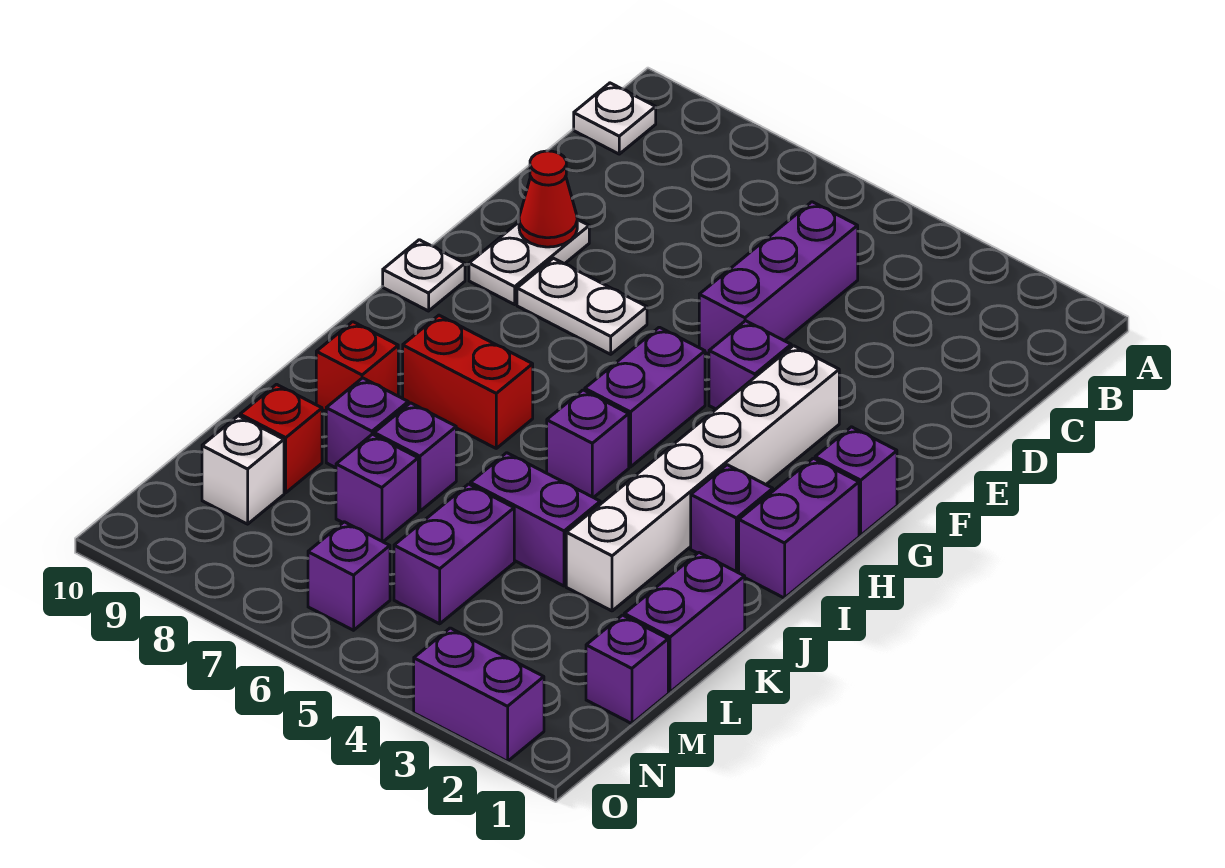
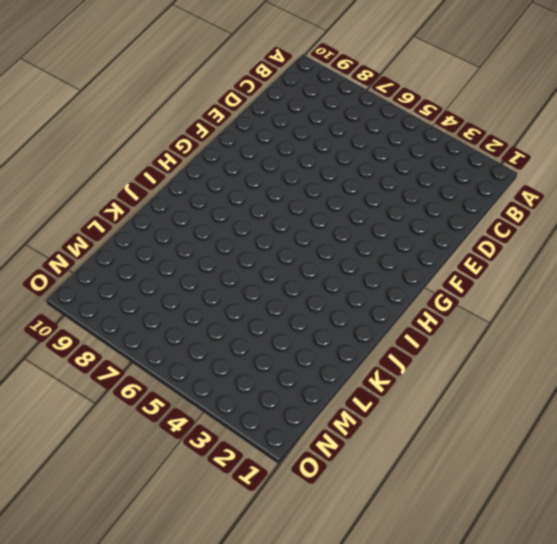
none -> white 1x1 plate [574,83,656,154]
none -> purple 1x3 brick [699,202,858,354]
none -> white 1x2 plate [469,219,589,304]

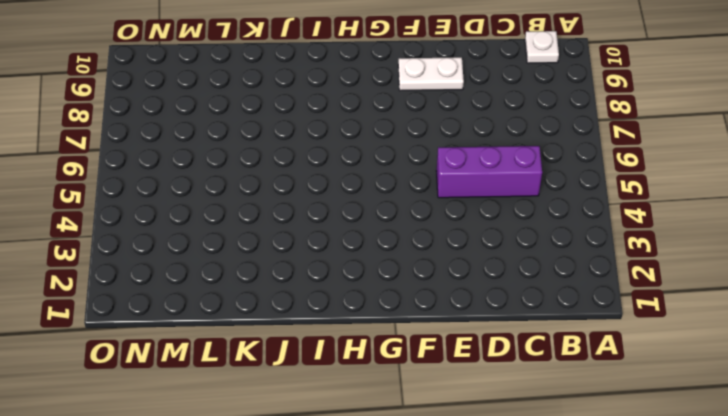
none -> white 1x6 brick [566,346,839,611]
none -> purple 1x1 brick [709,321,791,409]
none -> white 1x2 plate [517,258,647,354]

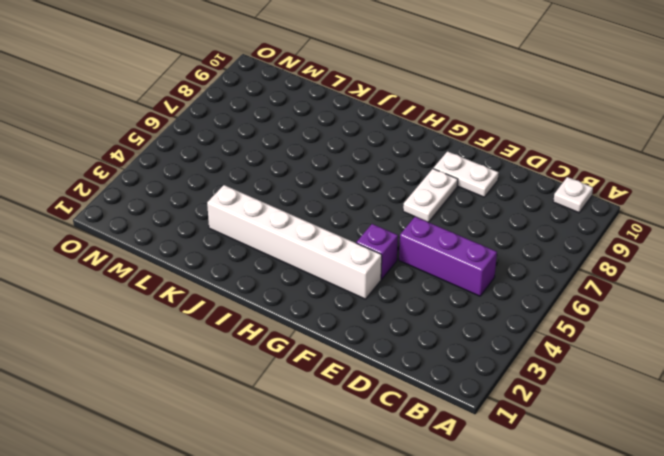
none -> purple 1x1 brick [815,427,897,535]
none -> purple 1x2 brick [585,327,705,467]
none -> white 1x1 plate [383,240,465,311]

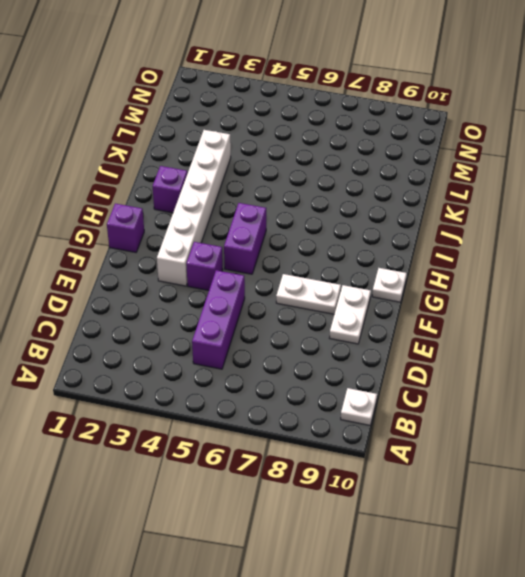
none -> purple 1x2 brick [739,458,859,598]
none -> purple 1x1 brick [547,390,629,498]
none -> red 1x2 brick [403,315,533,448]

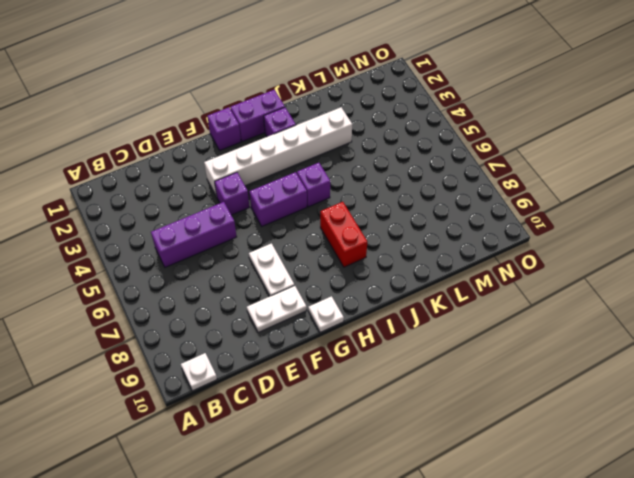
none -> red 1x1 brick [316,322,398,411]
none -> purple 1x2 brick [624,553,745,692]
none -> purple 1x2 brick [470,453,600,586]

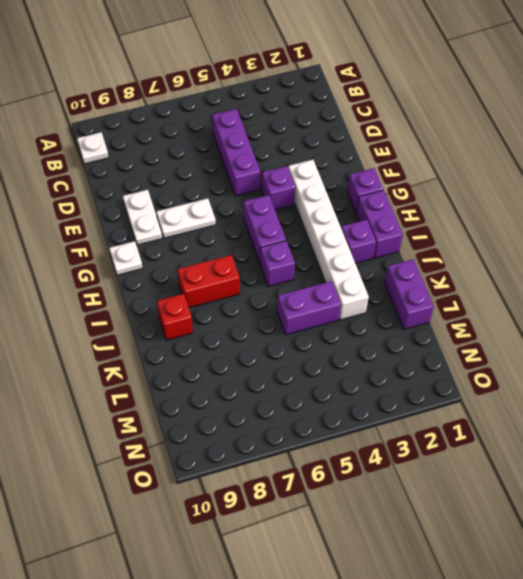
none -> purple 1x1 brick [374,403,456,511]
none -> purple 1x1 brick [326,378,408,468]
none -> purple 1x2 brick [394,484,514,624]

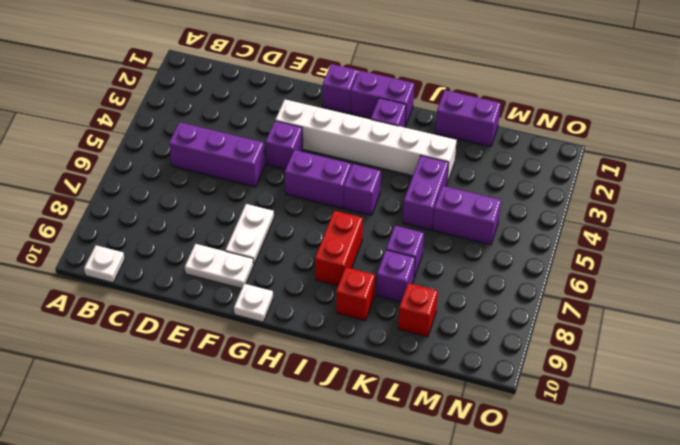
none -> purple 1x1 brick [336,434,418,542]
none -> purple 1x1 brick [586,615,668,724]
none -> white 1x1 brick [202,416,284,524]

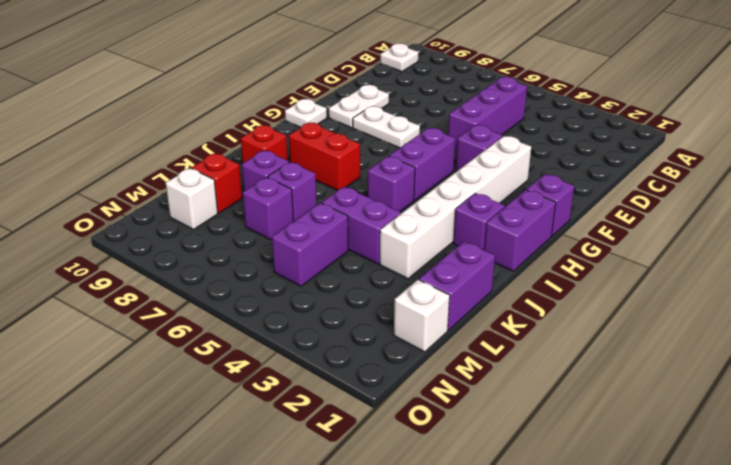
white 1x1 brick [394,280,450,352] -> purple 1x1 brick [586,615,668,724]
none -> purple 1x1 brick [308,522,390,630]
none -> purple 1x2 brick [414,628,544,761]
none -> red 1x1 cone [519,151,577,247]

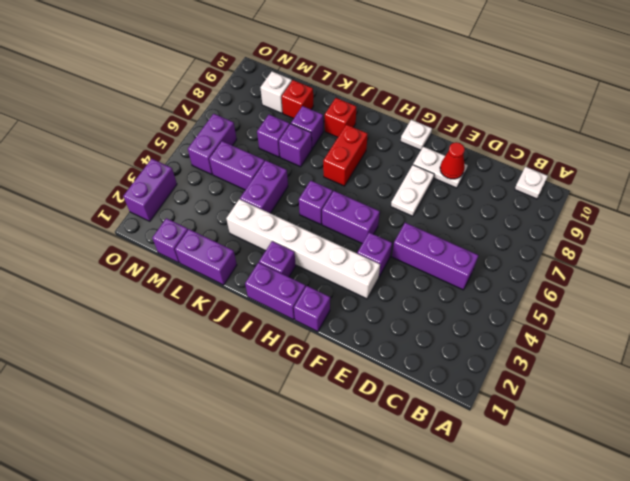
purple 1x2 brick [188,114,237,175] -> purple 1x1 brick [308,522,390,630]

